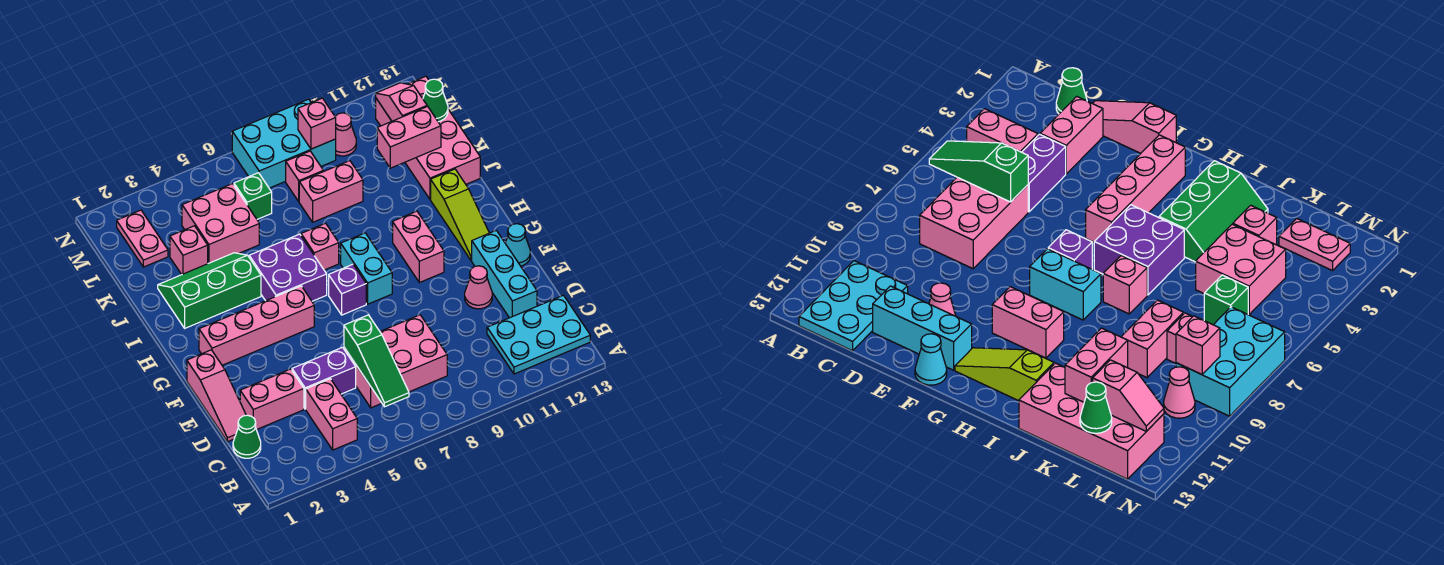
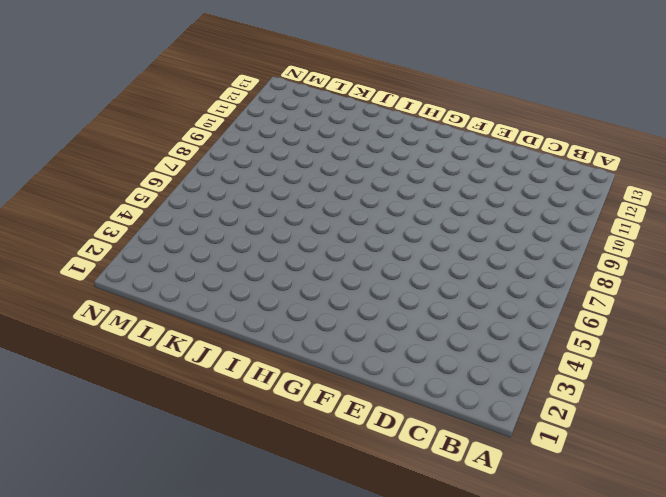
none -> pink 1x2 brick [306,379,357,450]
none -> cyan 2x3 plate [487,295,590,374]
none -> green 1x1 cone [233,415,261,458]
none -> pink 2x3 brick [344,315,447,408]

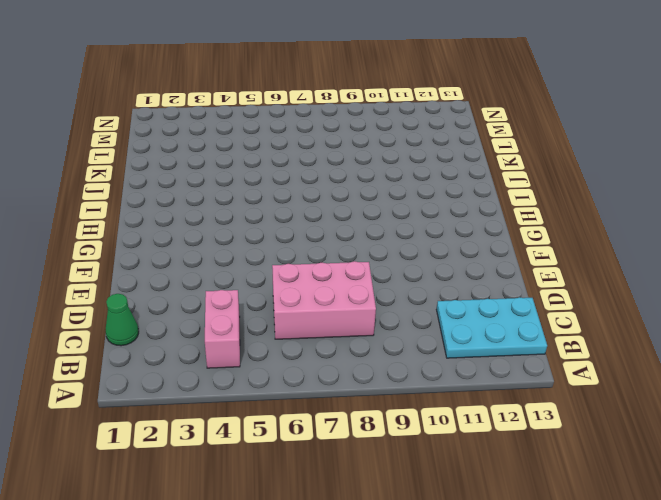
none -> pink 1x3 slope [187,350,246,442]
none -> pink 1x2 brick [240,369,304,430]
none -> purple 1x2 brick [292,347,356,409]
none -> cyan 1x3 brick [472,230,537,318]

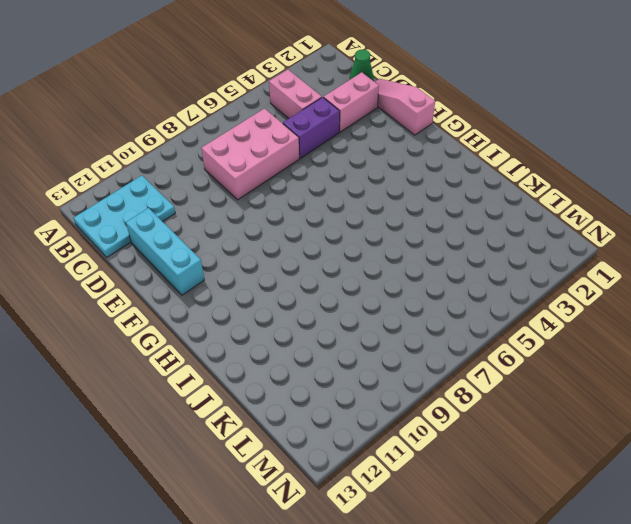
none -> pink 1x1 cone [465,266,492,309]
none -> cyan 1x1 cone [505,224,530,266]
none -> pink 1x4 brick [199,286,314,365]
none -> purple 1x1 brick [329,264,366,315]

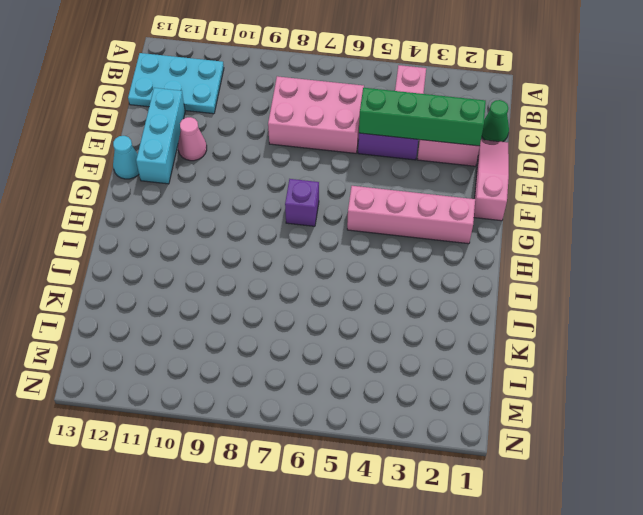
green 1x4 brick [359,88,486,146] -> none
none -> cyan 1x2 brick [341,233,392,304]
none -> pink 1x2 brick [393,211,444,283]
none -> lime 1x3 slope [431,169,489,261]
none -> purple 2x2 brick [249,234,327,301]

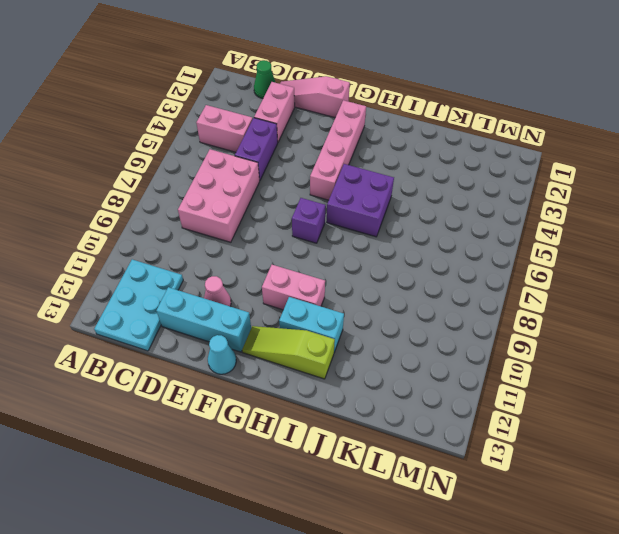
cyan 1x2 brick [279,297,344,352] -> cyan 1x2 brick moved to [341,233,392,304]
none -> green 2x3 slope [158,253,261,328]
none -> pink 1x1 brick [301,223,339,270]
none -> pink 2x4 brick [376,76,480,199]
none -> pink 1x1 brick [170,226,208,275]

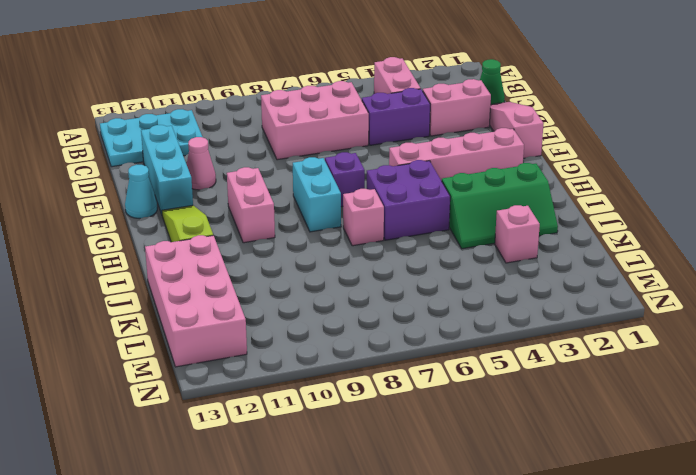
none -> pink 2x2 brick [182,184,259,263]
none -> pink 1x2 brick [299,161,363,222]
none -> pink 1x2 plate [117,210,168,267]
none -> green 1x1 brick [234,173,272,219]

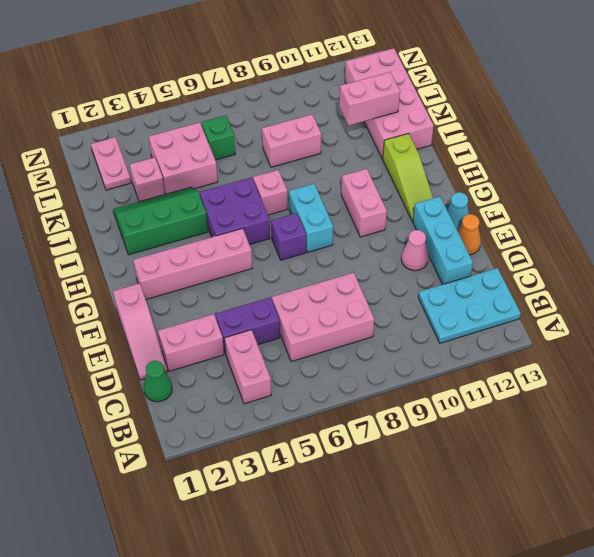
orange 1x1 cone [458,214,481,255] -> none
none -> pink 1x1 brick [286,151,323,201]
none -> cyan 2x3 brick [232,99,336,188]
none -> pink 1x1 cone [335,113,356,156]
none -> green 1x3 slope [344,315,409,407]

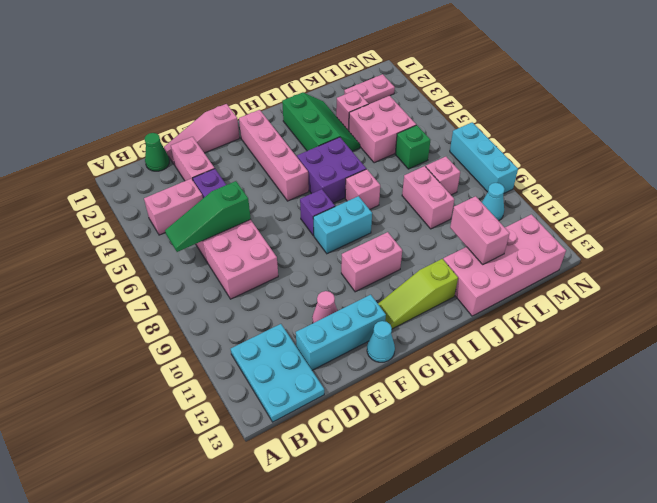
cyan 1x1 cone [482,183,505,221] -> pink 1x1 cone [335,113,356,156]
cyan 1x3 brick [450,122,518,193] -> cyan 2x3 brick [232,99,336,188]
none -> pink 1x2 slope [376,83,427,121]
none -> green 1x1 cone [423,79,448,122]
none -> pink 1x1 brick [298,98,336,149]

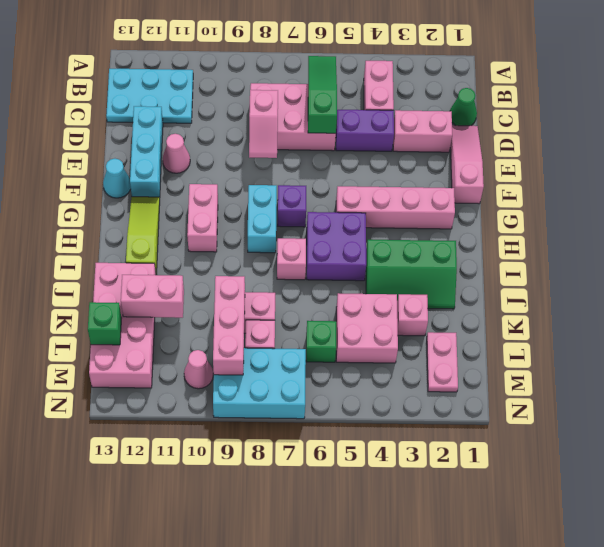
pink 1x2 slope [249,90,278,158] -> pink 1x2 slope moved to [376,83,427,121]
pink 1x3 brick [213,276,245,375] -> pink 1x1 brick [298,98,336,149]
green 1x1 brick [88,302,121,345] -> green 1x1 cone [423,79,448,122]

